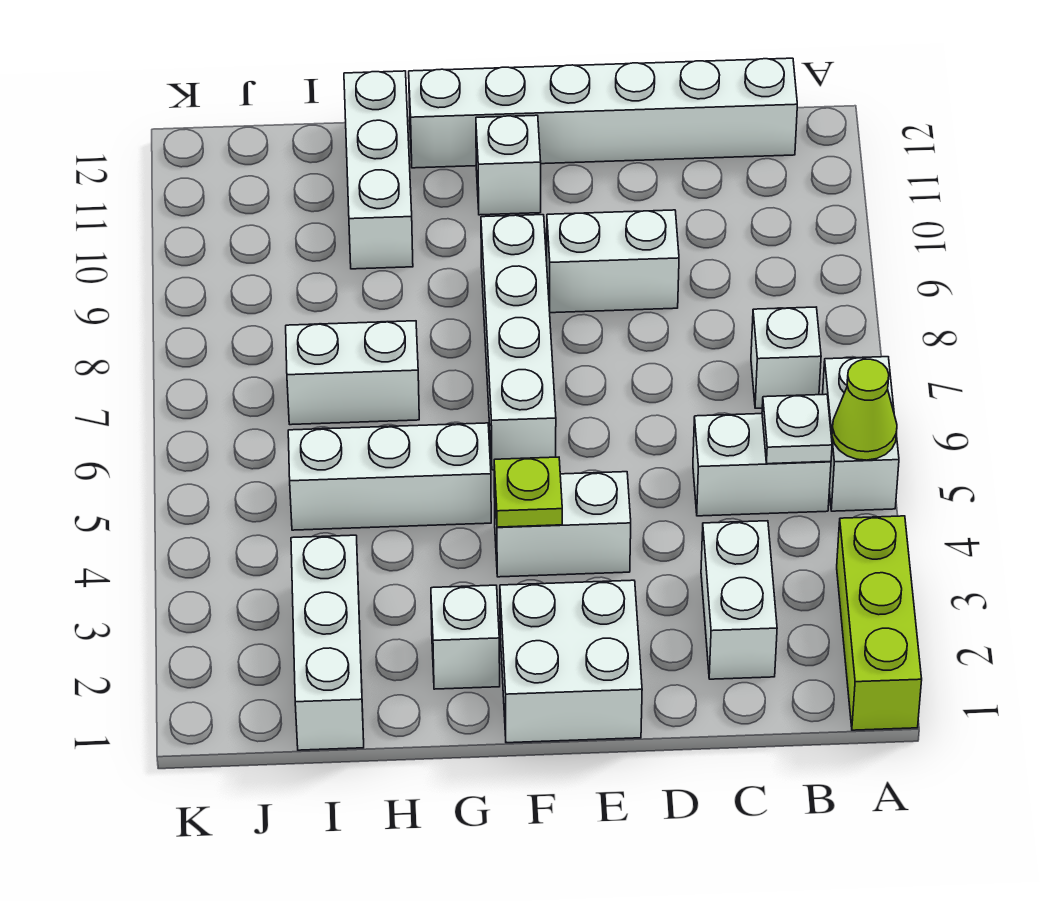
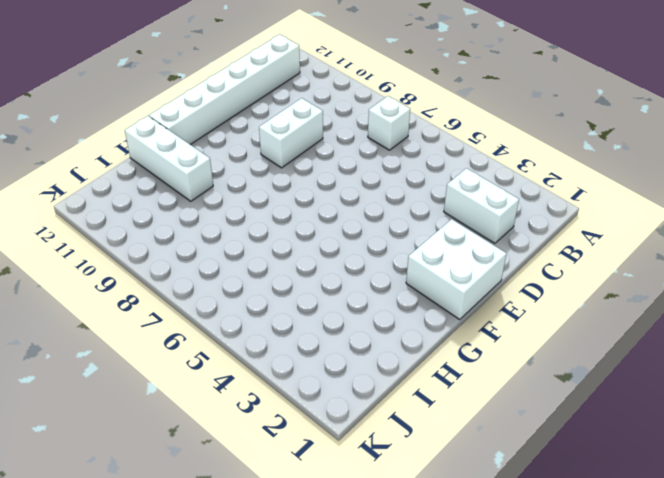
none -> lime 1x3 brick [837,516,922,730]
none -> white 1x2 brick [823,357,899,511]
none -> white 1x2 brick [693,414,831,516]

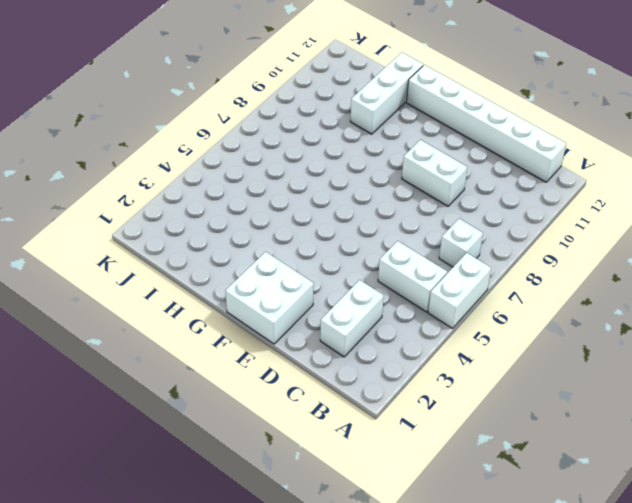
none -> lime 1x3 brick [837,516,922,730]
none -> white 1x2 brick [494,472,631,577]
none -> white 1x4 brick [481,215,556,470]

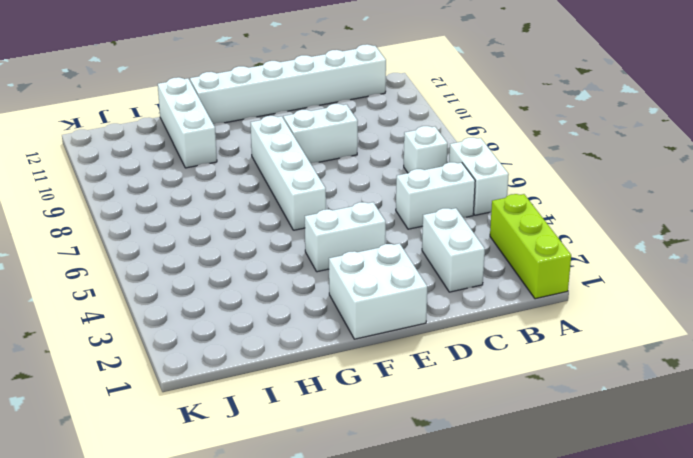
none -> white 1x1 brick [476,115,541,215]
none -> white 1x1 brick [431,585,500,689]
none -> white 1x3 brick [288,423,491,530]

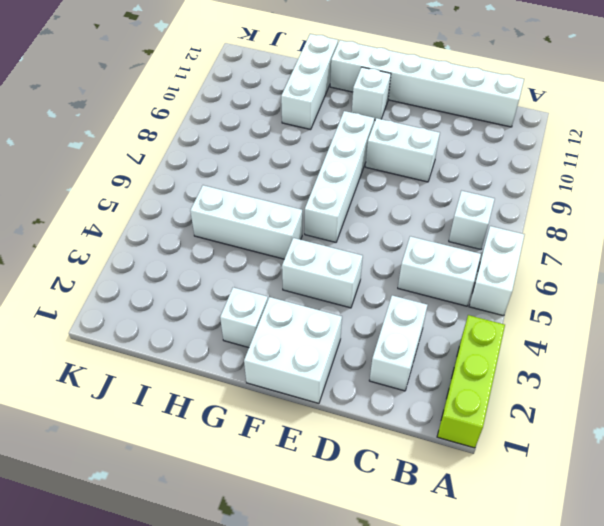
none -> white 1x2 brick [286,321,419,425]
none -> white 1x3 brick [291,535,364,750]
none -> lime 1x1 cone [832,359,897,460]

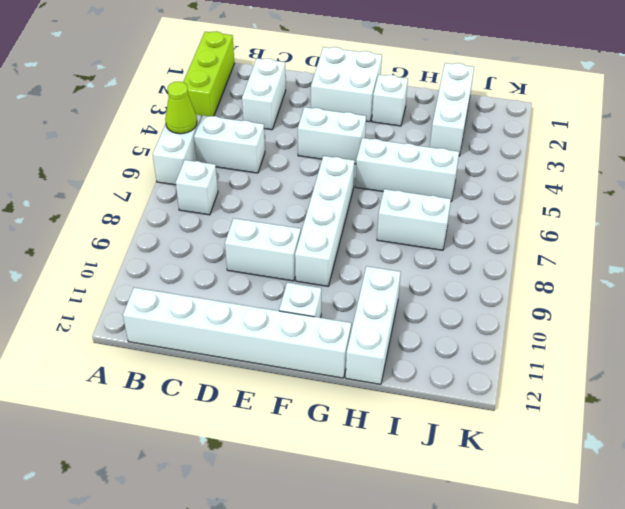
none -> white 1x1 plate [762,394,832,464]
none -> lime 1x1 plate [494,457,562,527]

